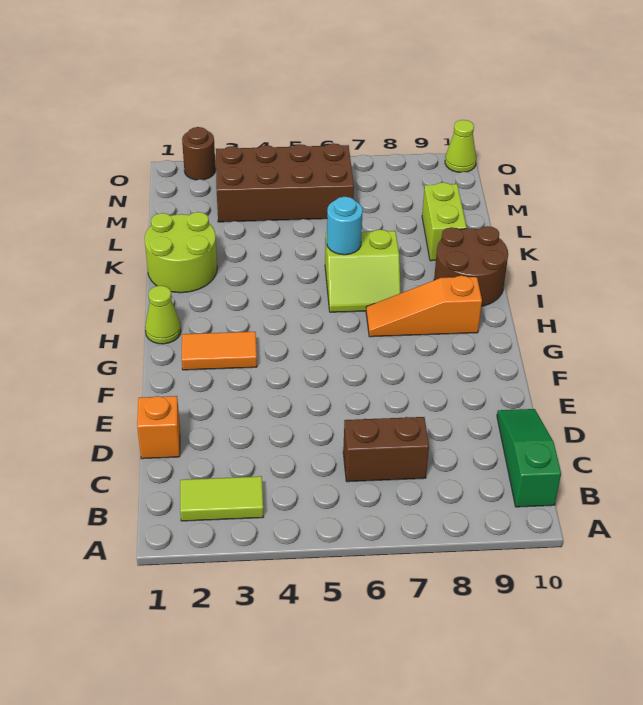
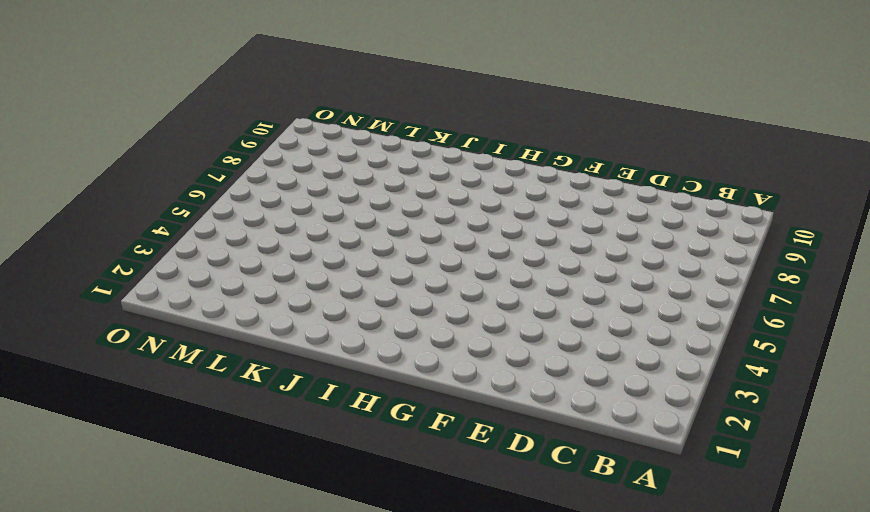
none -> lime 1x2 tile [180,476,263,521]
none -> green 1x3 slope [497,409,561,507]
none -> brown 1x2 brick [343,417,429,482]

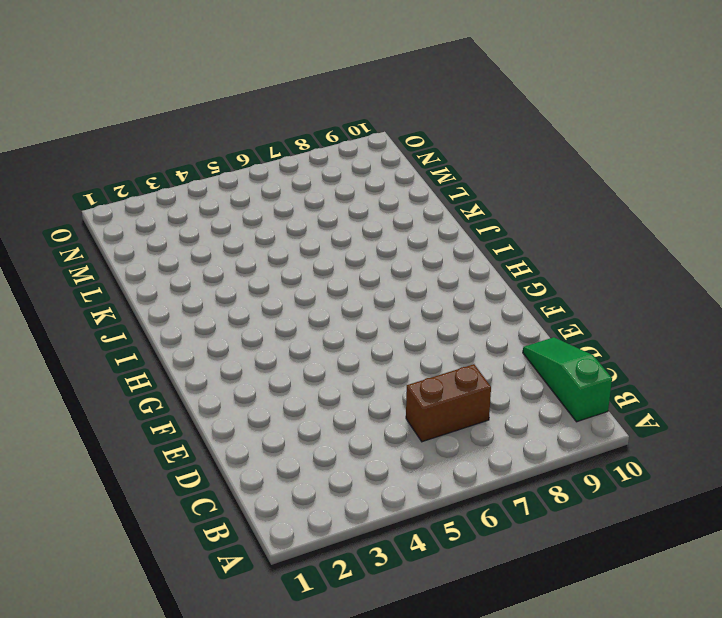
none -> lime 1x2 tile [180,476,263,521]
none -> orange 1x1 brick [137,396,180,459]
none -> orange 1x2 tile [182,332,257,370]

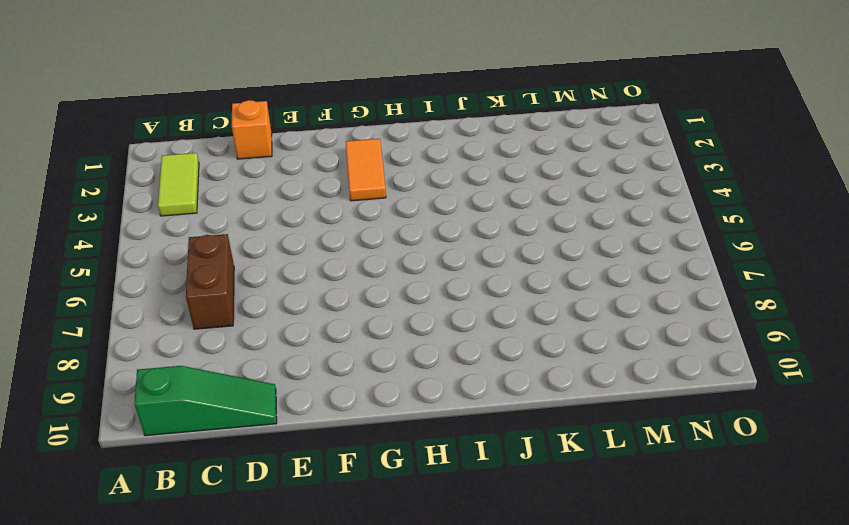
none -> lime 1x1 cone [145,286,181,344]
none -> orange 1x3 slope [366,276,482,337]
none -> lime 2x2 slope [325,230,401,312]

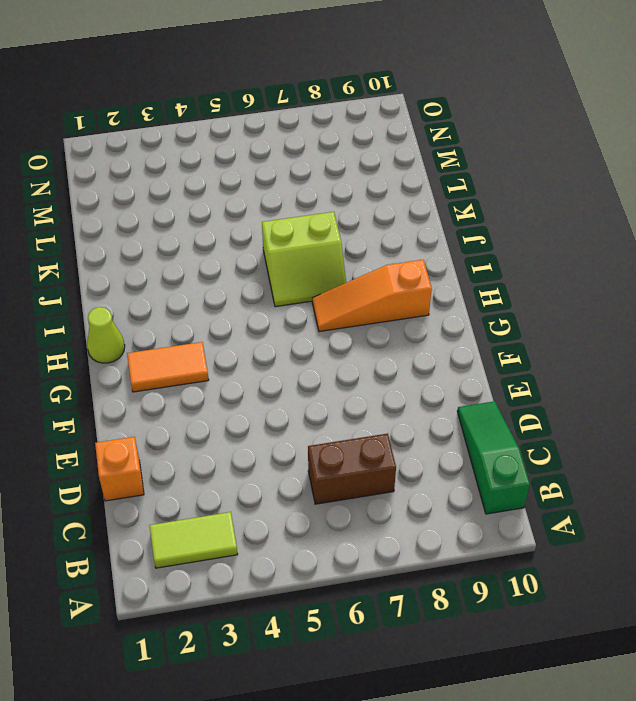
none -> brown 2x2 round brick [434,226,508,306]
none -> lime 2x2 round brick [145,212,217,293]
none -> lime 1x2 brick [422,182,467,261]

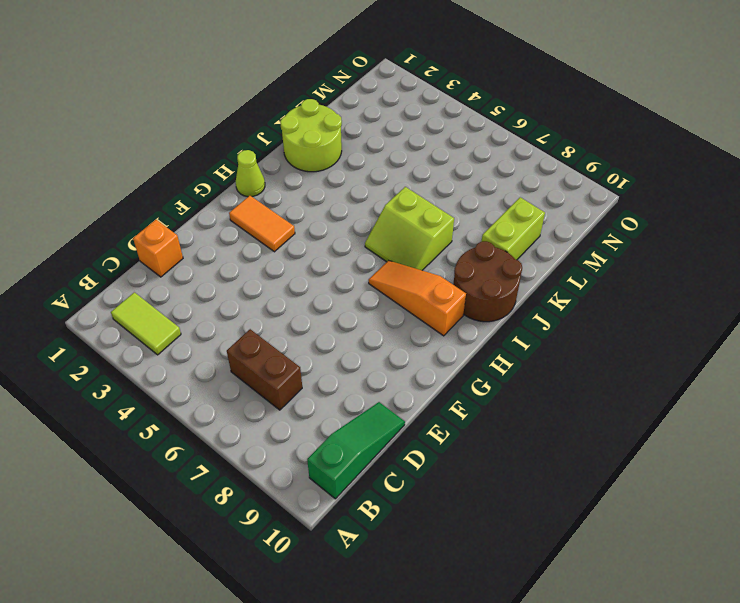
none -> brown 2x4 brick [216,143,354,222]
none -> brown 1x1 round brick [182,127,216,180]
none -> lime 1x1 cone [445,120,476,172]

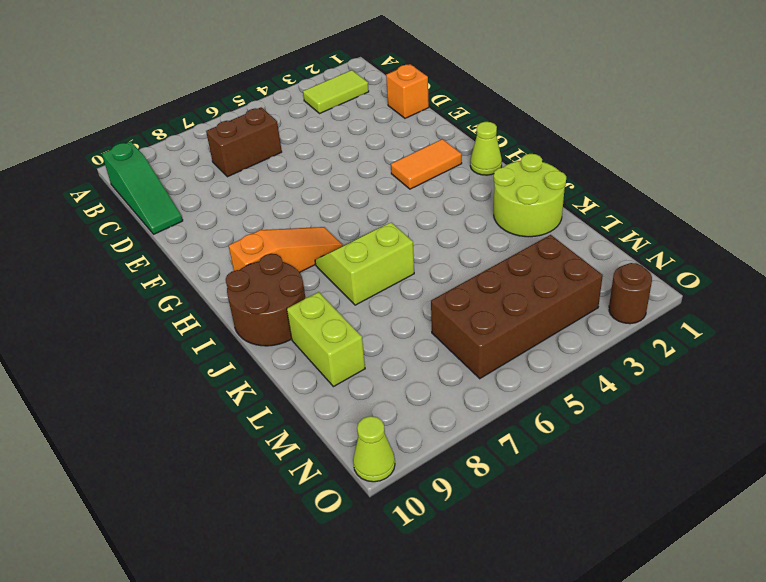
none -> cyan 1x1 round brick [327,197,363,255]

